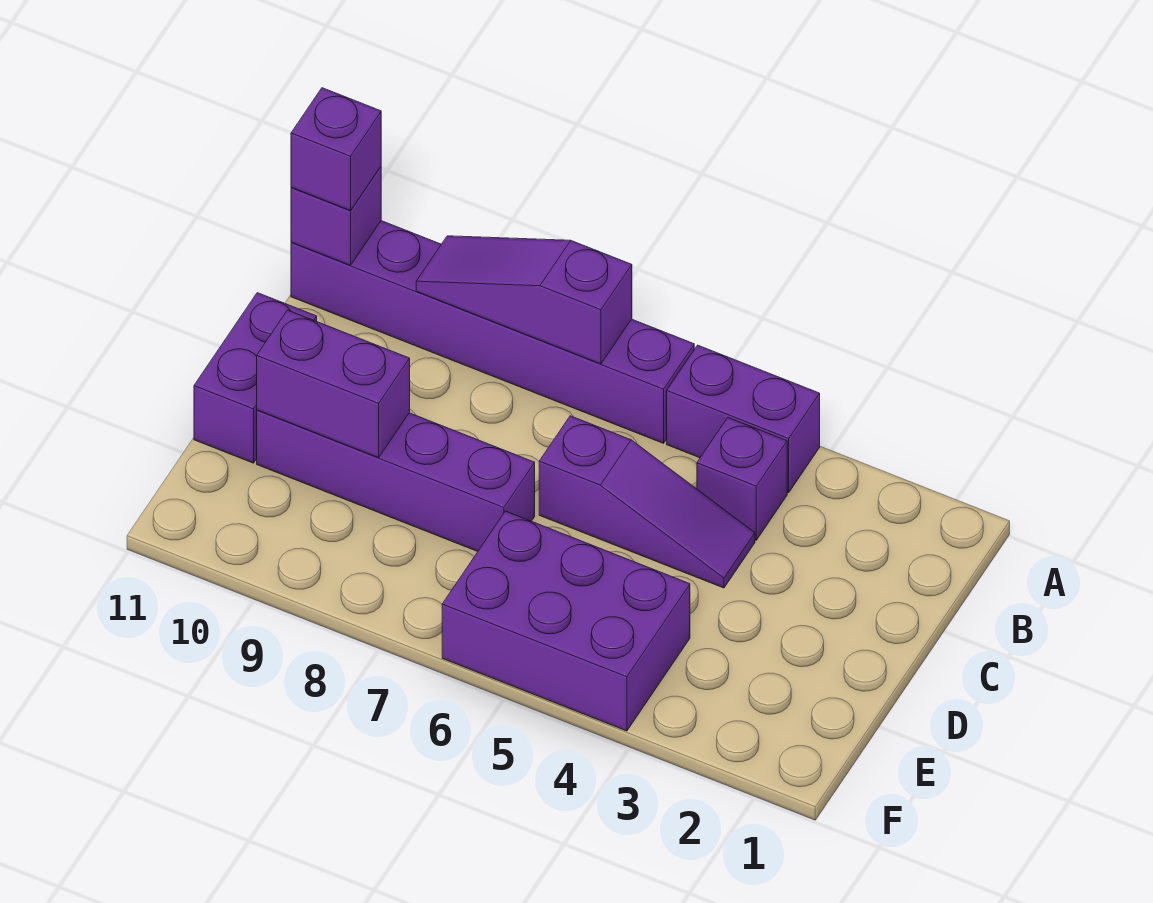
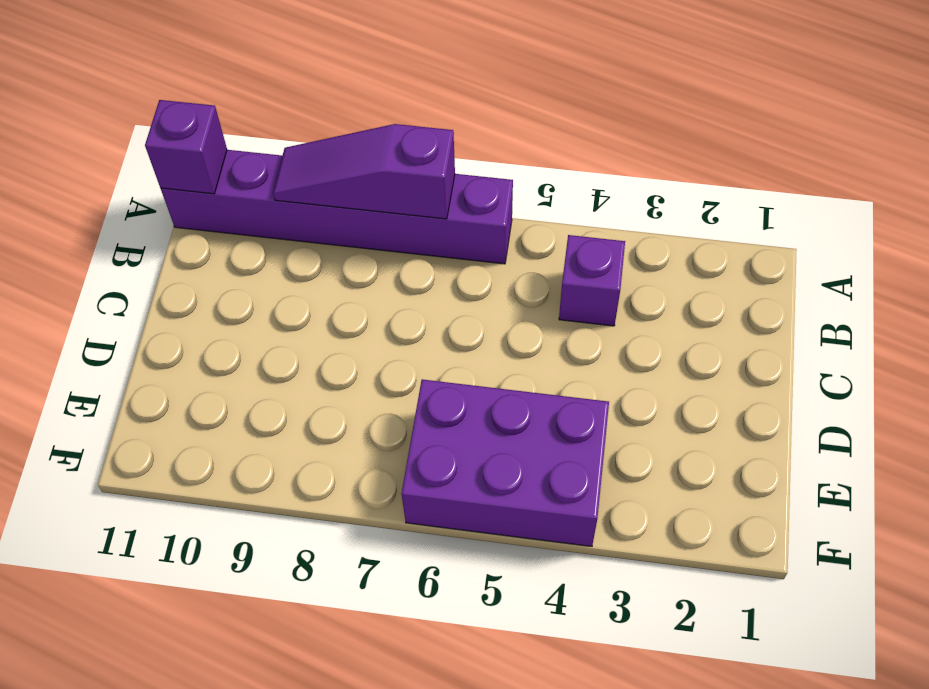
none -> purple 1x2 brick [667,345,820,493]
none -> purple 1x3 slope [539,416,755,588]

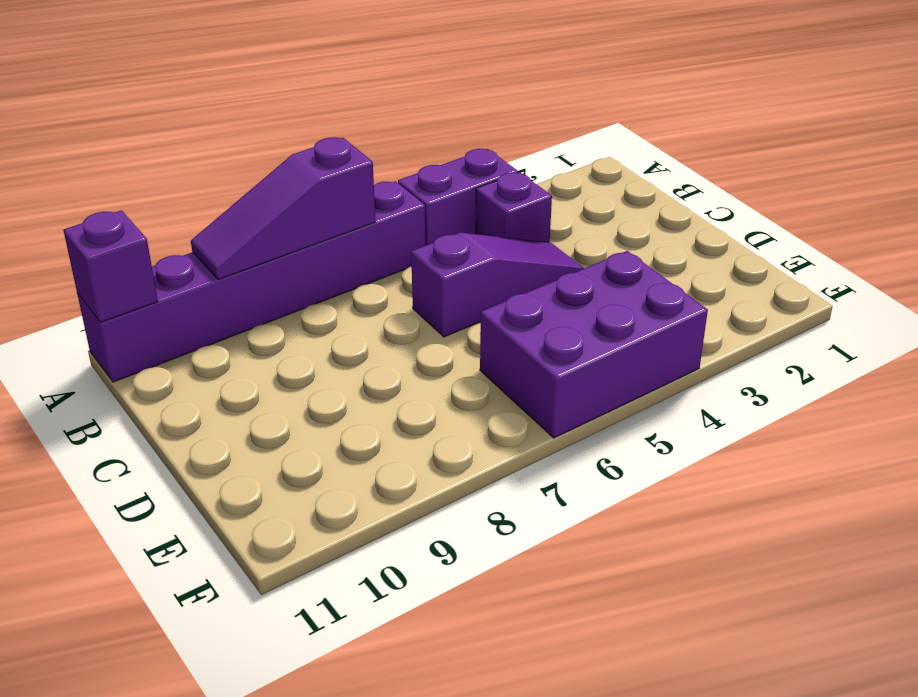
none -> purple 1x2 brick [194,293,317,463]
none -> purple 1x4 brick [257,410,535,551]

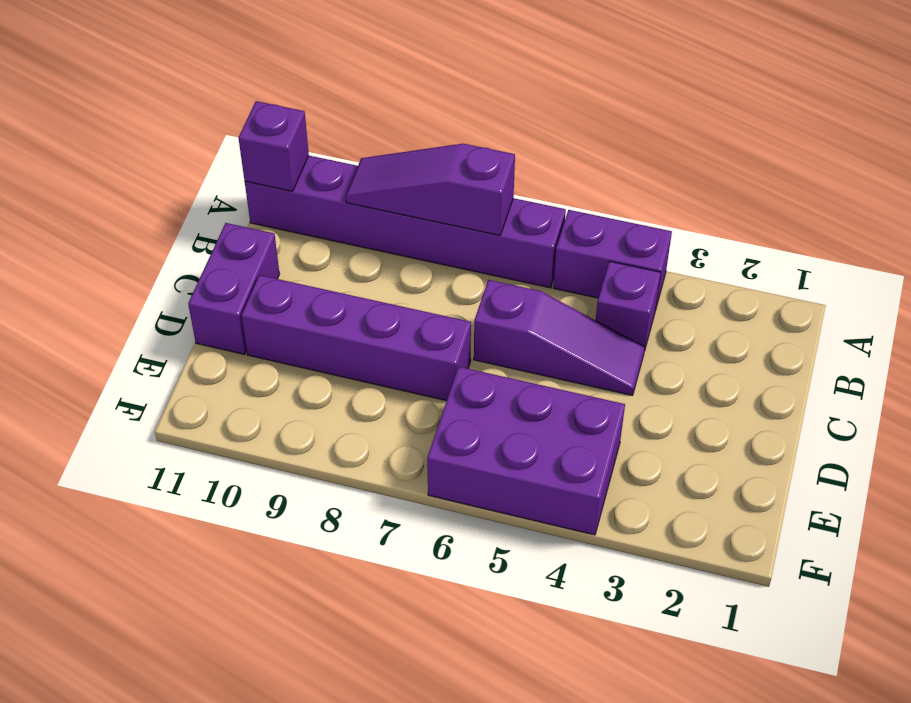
none -> purple 1x2 brick [257,310,410,458]
none -> purple 1x1 brick [291,88,381,211]

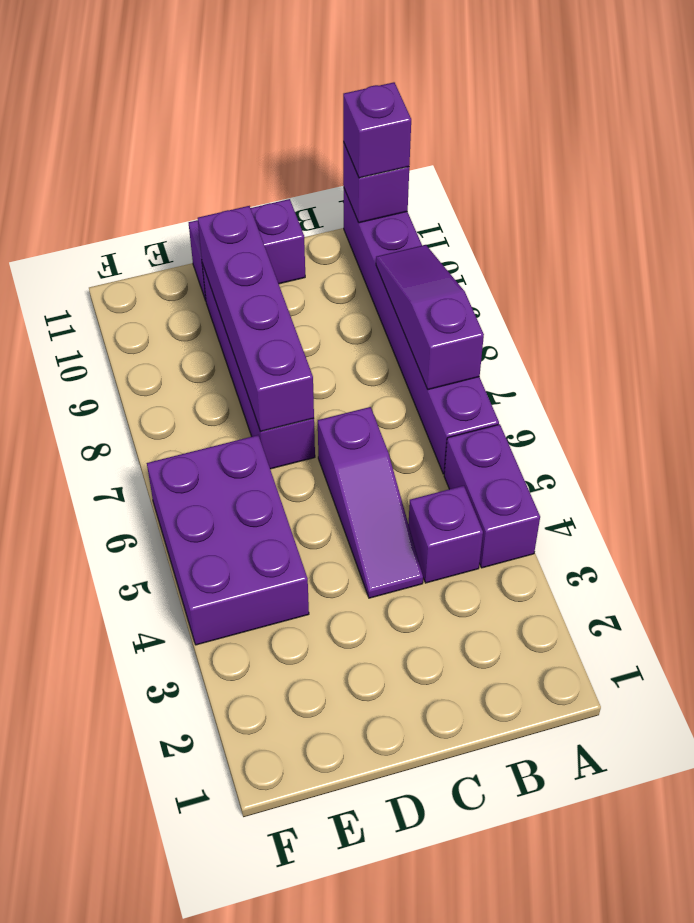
purple 1x4 brick [198,206,314,432] -> purple 1x2 brick [257,310,410,458]

